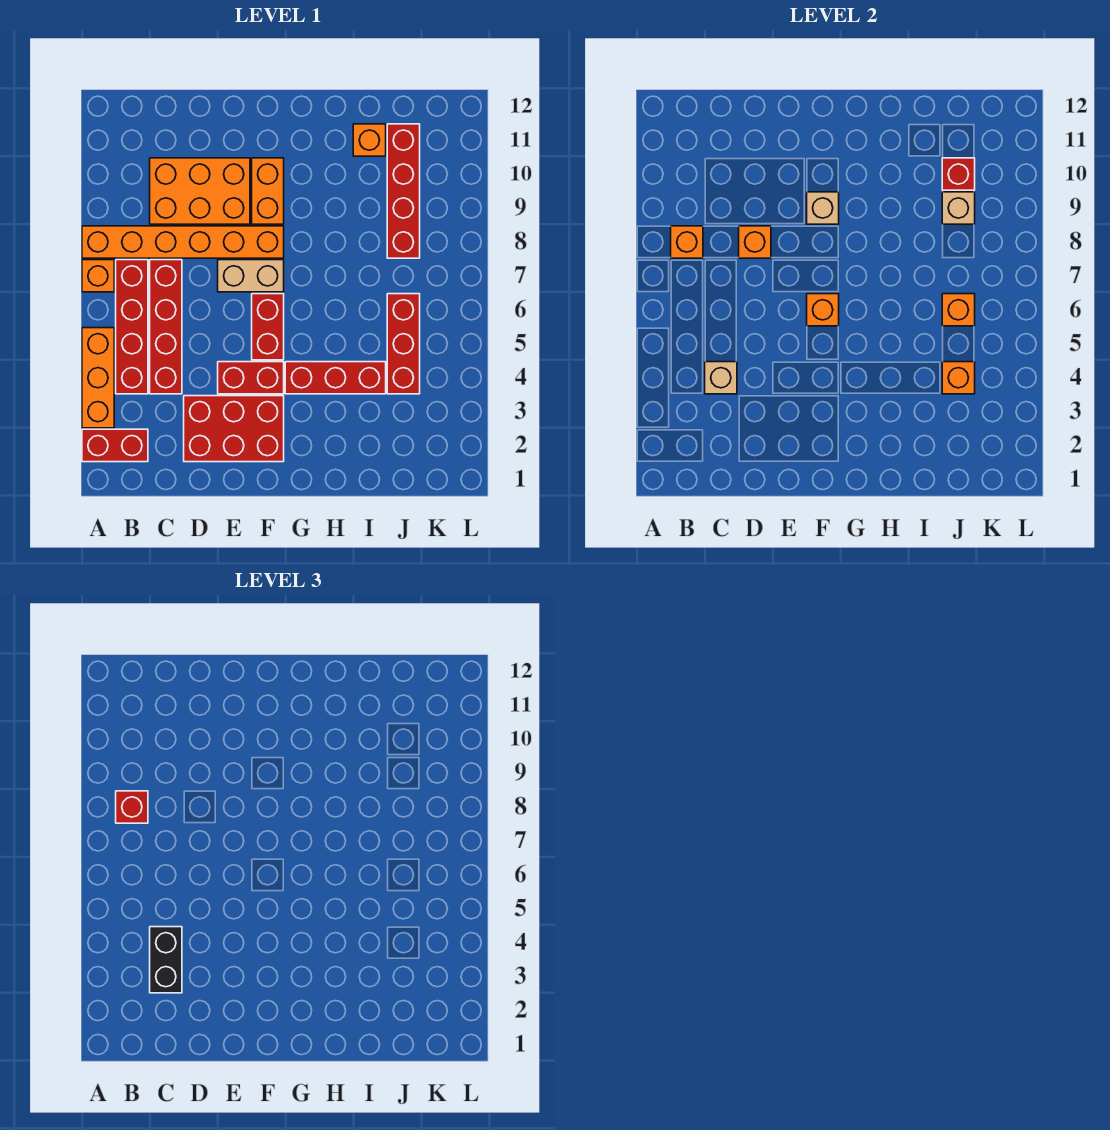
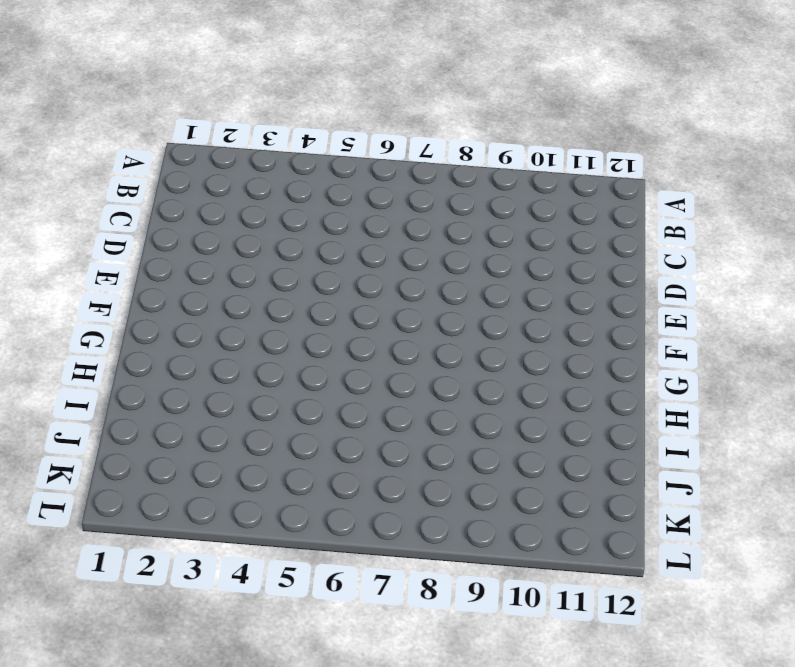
none -> red 1x2 brick [82,429,148,462]
none -> orange 1x3 brick [82,328,114,428]
none -> orange 1x1 brick [82,260,114,292]

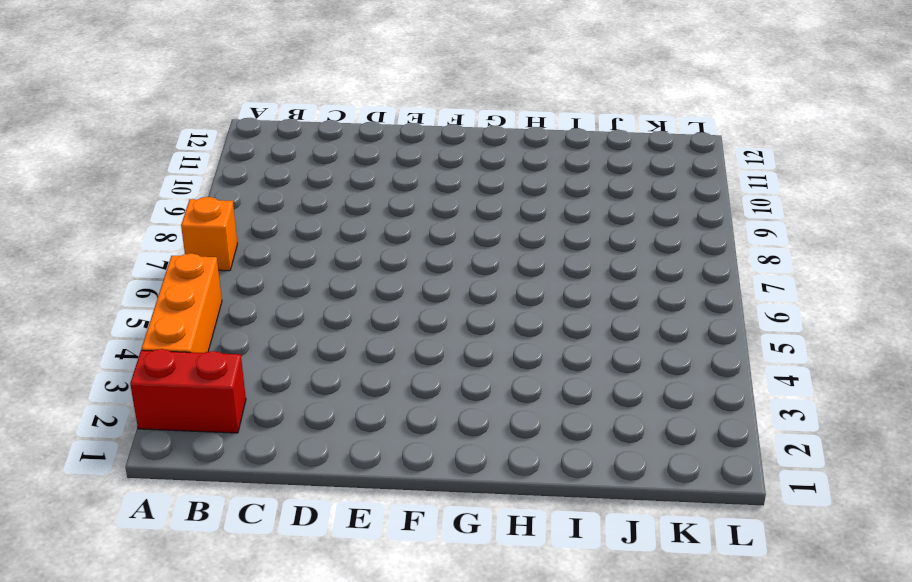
none -> orange 1x6 brick [82,226,284,258]
none -> red 1x4 brick [116,260,148,394]
none -> red 1x4 brick [150,260,182,394]

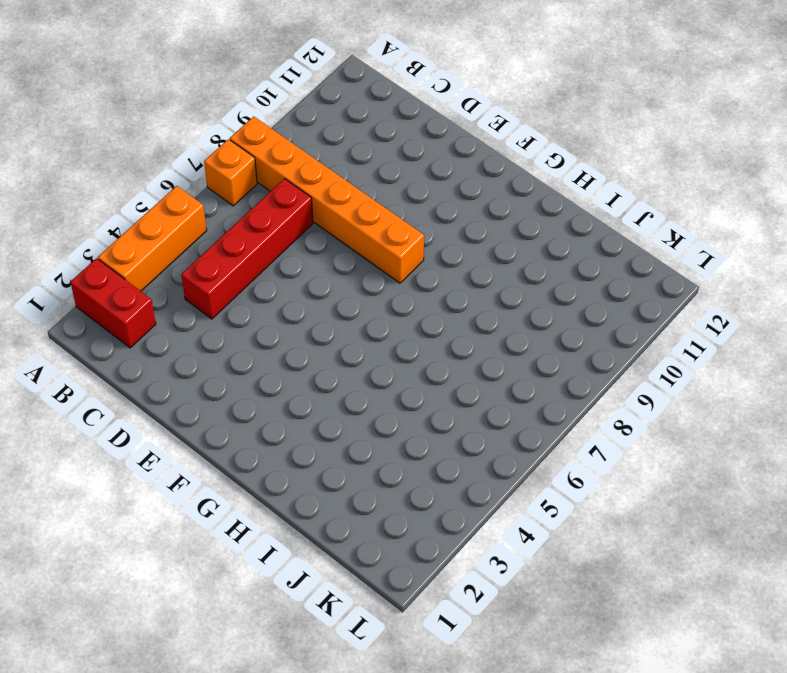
none -> red 1x4 brick [116,260,148,394]
none -> orange 2x3 brick [150,158,250,224]
none -> red 2x3 brick [184,396,284,462]

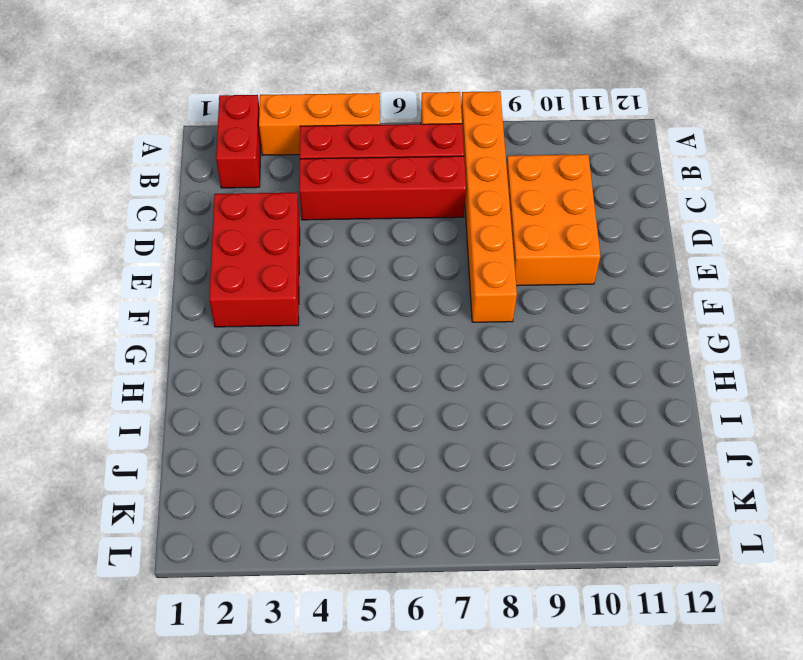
none -> red 1x2 brick [218,362,284,394]
none -> tan 1x2 brick [218,260,284,292]
none -> red 1x2 brick [252,294,284,360]

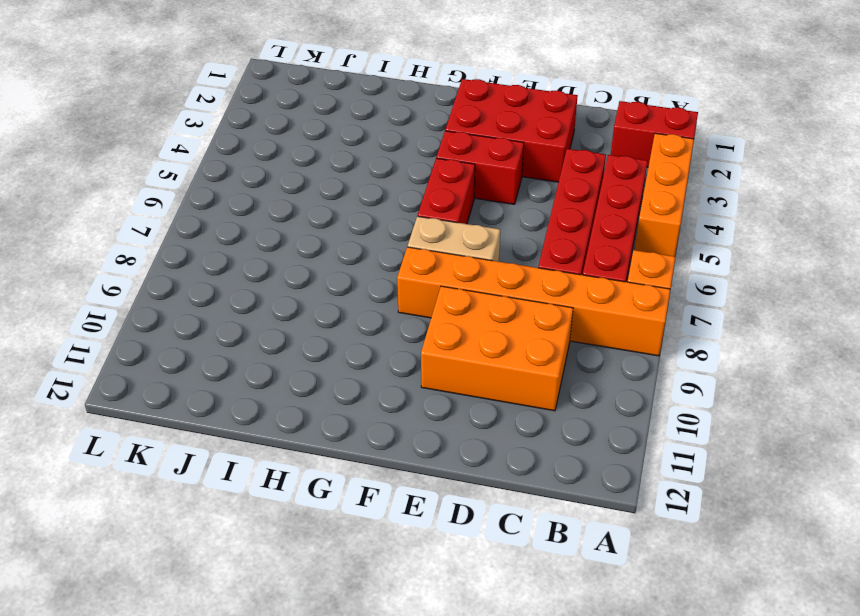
none -> orange 1x2 brick [252,158,284,224]
none -> red 1x3 brick [285,362,386,394]
none -> orange 1x1 brick [353,124,386,156]

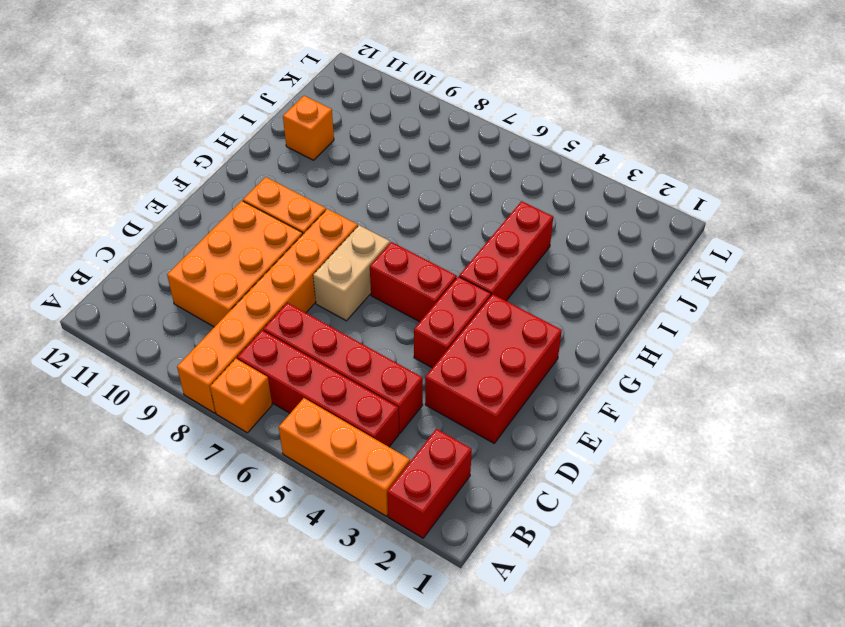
none -> red 1x3 brick [387,294,420,394]
none -> red 1x4 brick [387,124,420,258]
none -> orange 1x1 brick [671,226,703,258]

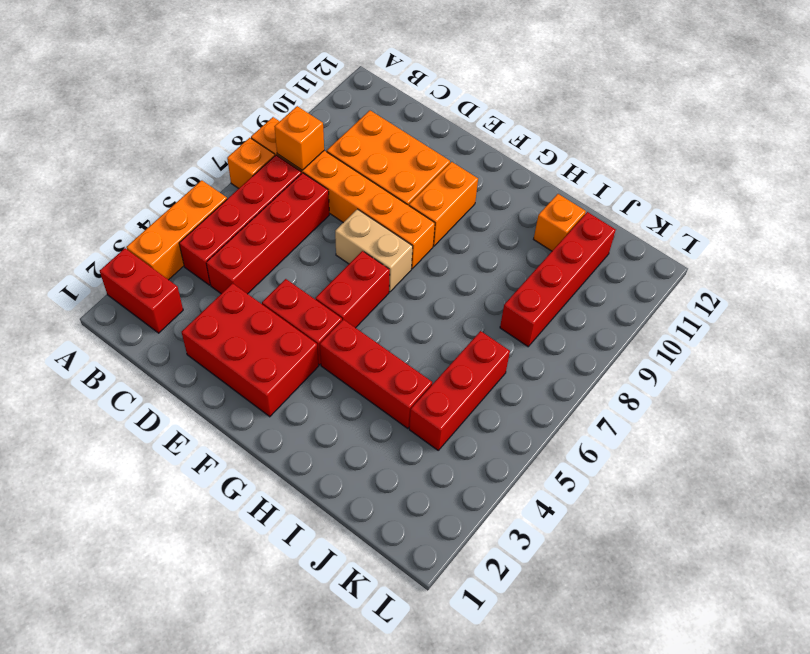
none -> tan 1x1 brick [705,362,737,394]
none -> orange 1x1 brick [739,226,771,258]
none -> orange 1x1 brick [807,294,839,326]

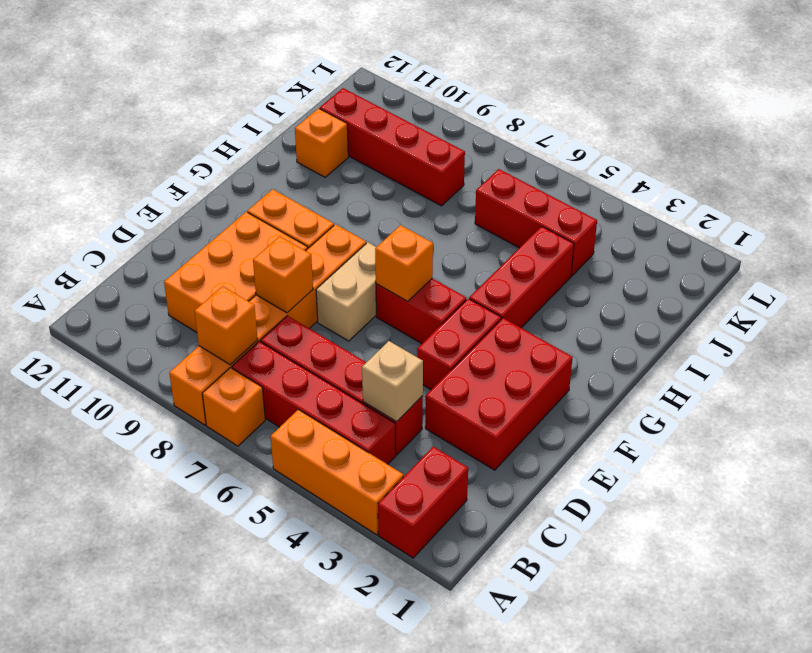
none -> tan 1x1 brick [807,192,839,224]
none -> orange 1x1 brick [942,362,975,394]
none -> orange 1x1 brick [942,294,975,326]

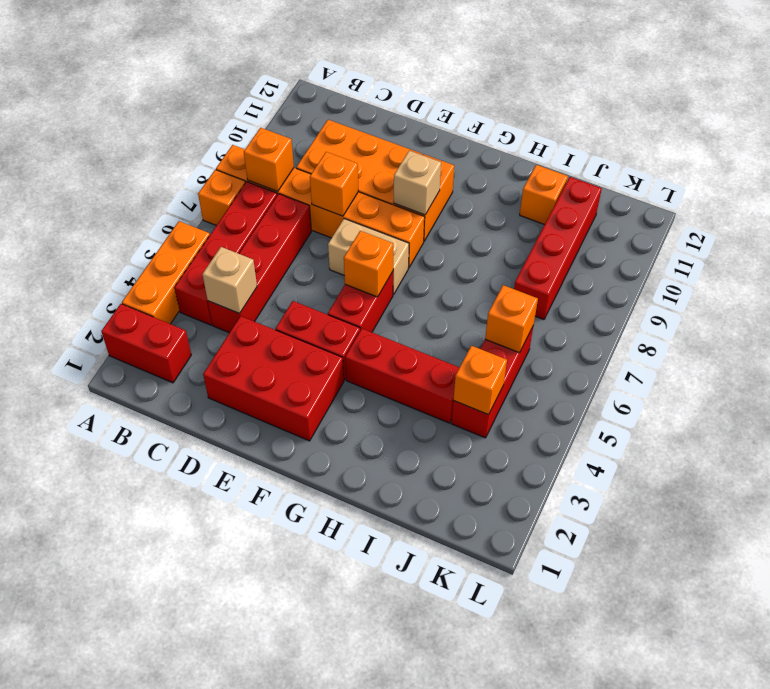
none -> tan 1x1 brick [942,192,975,224]
none -> red 1x1 brick [942,158,975,190]
none -> red 1x1 brick [116,791,148,823]

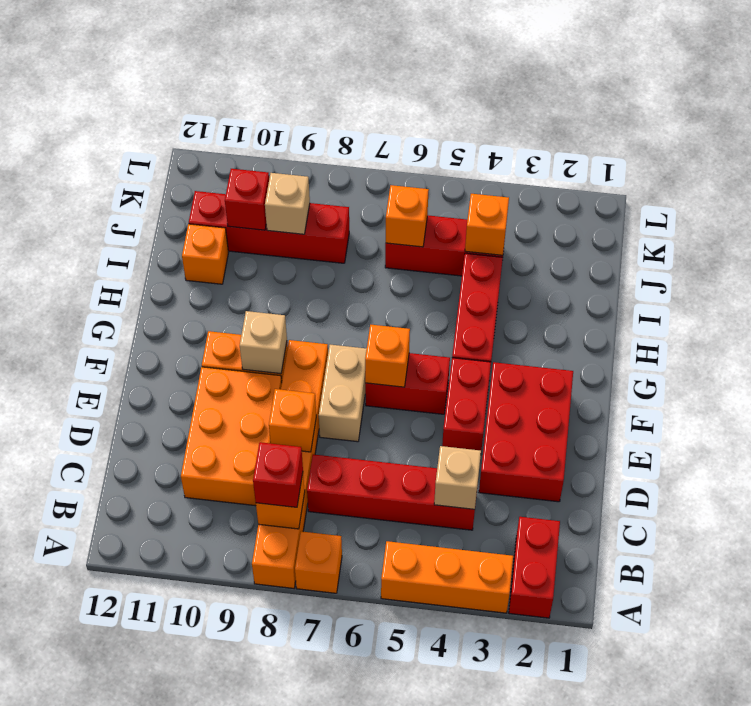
none -> red 1x4 brick [116,260,148,394]
none -> black 1x2 brick [150,927,182,993]

